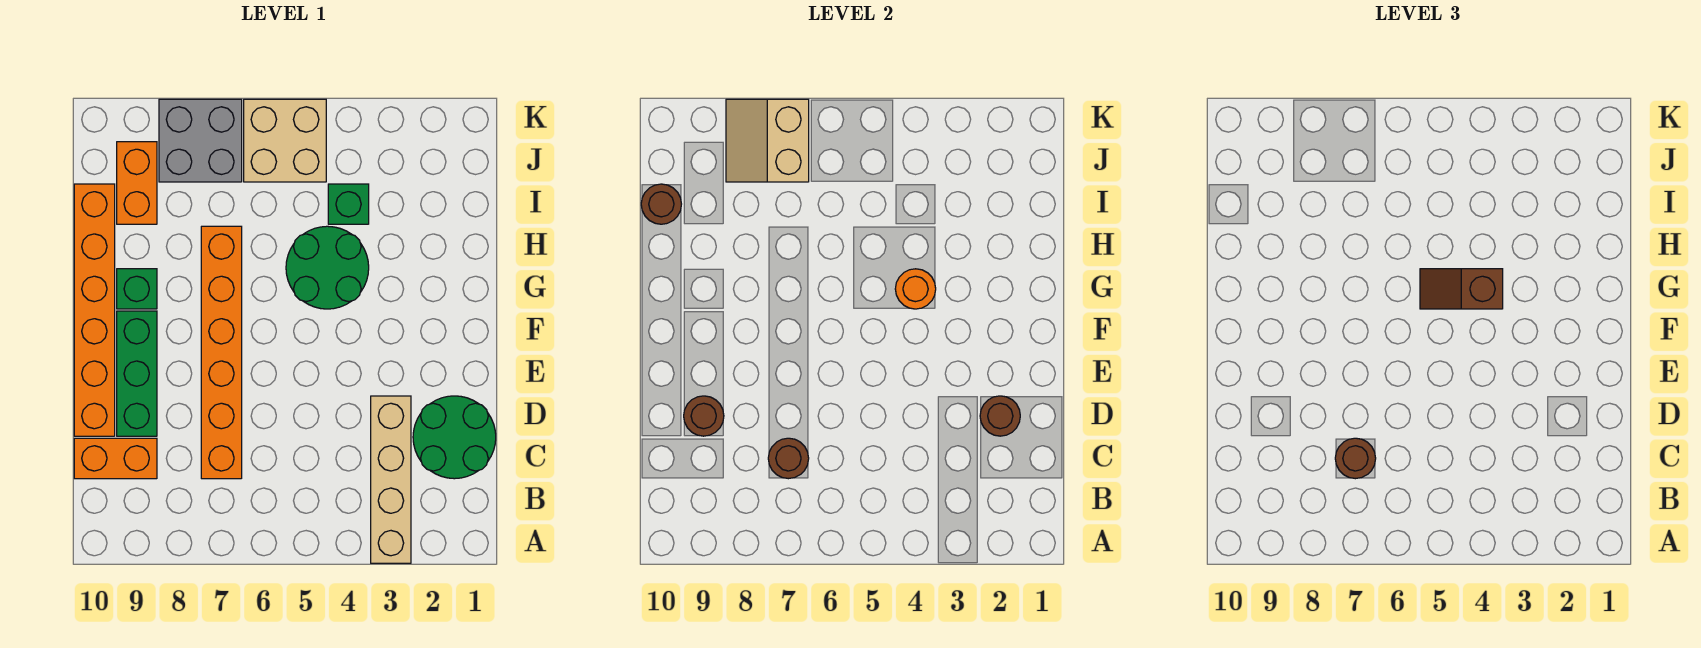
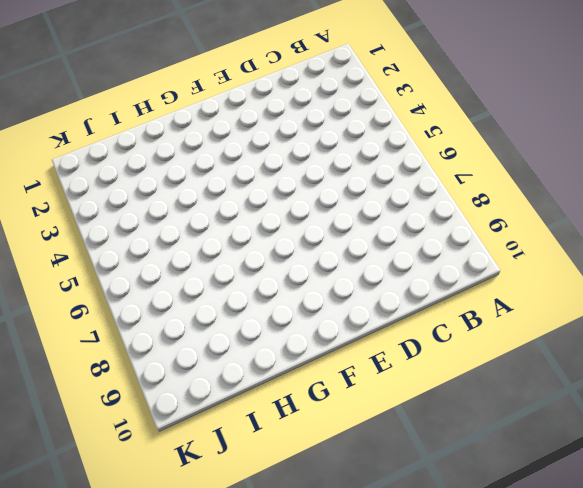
none -> tan 1x4 brick [371,396,411,563]
none -> green 2x2 round brick [413,396,496,479]
none -> orange 1x6 brick [201,226,242,479]

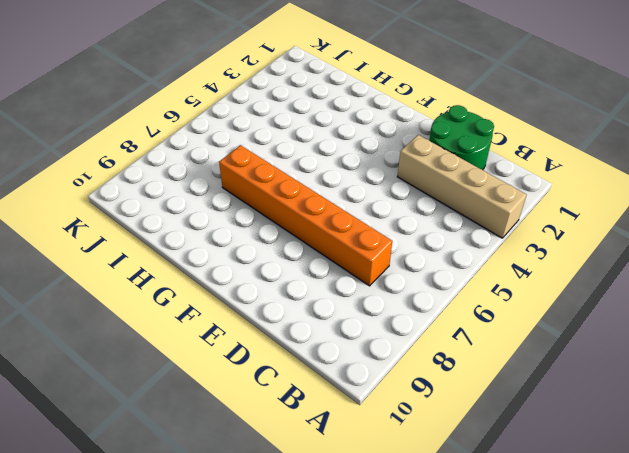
none -> orange 1x2 brick [74,438,157,479]
none -> green 1x3 brick [117,311,157,436]
none -> orange 1x6 brick [74,184,115,436]

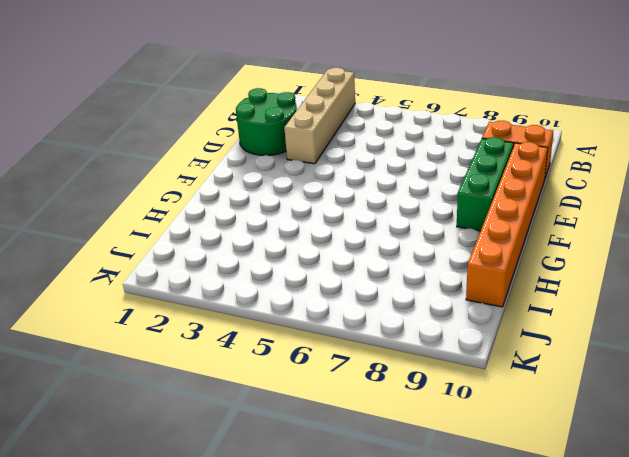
none -> orange 1x6 brick [201,226,242,479]
none -> green 2x2 round brick [286,226,369,309]
none -> green 1x1 brick [117,269,157,309]

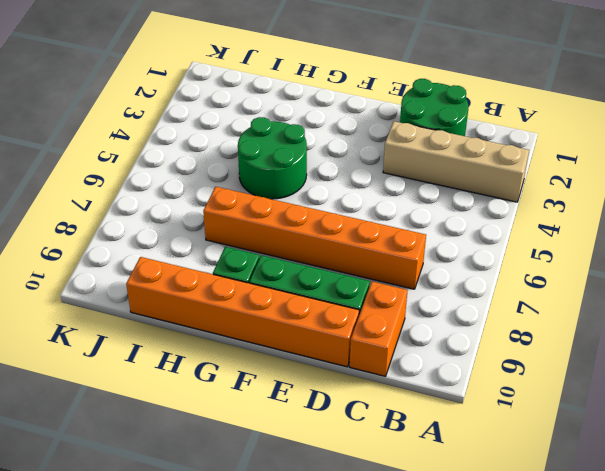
none -> green 1x1 brick [328,184,369,224]
none -> orange 1x2 brick [117,142,157,224]
none -> tan 2x2 brick [244,99,326,182]

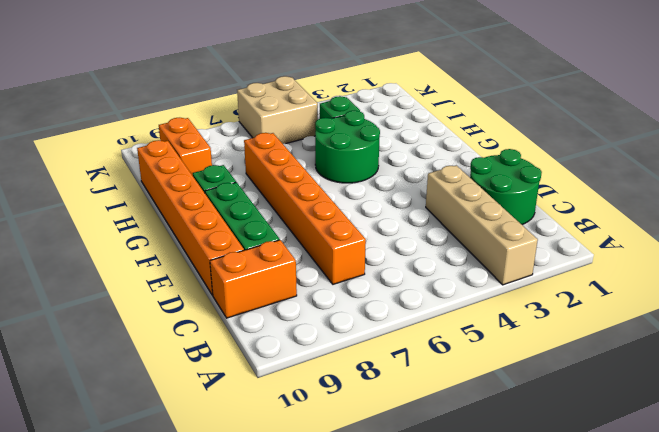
none -> grey 2x2 brick [159,99,242,182]
none -> brown 1x1 round brick [768,438,809,479]
none -> brown 1x1 round brick [980,396,1020,436]

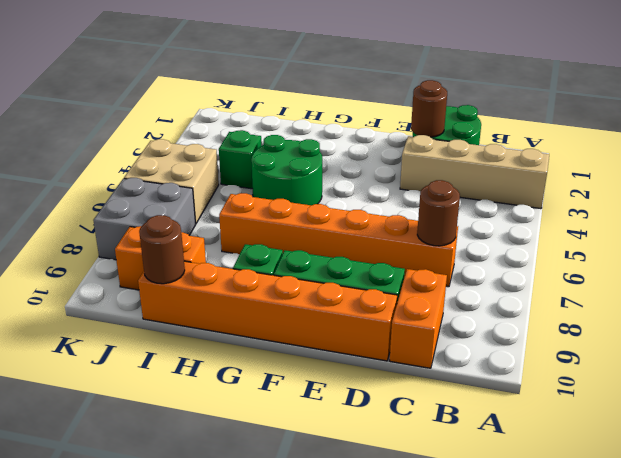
none -> brown 1x1 round brick [684,396,724,436]
none -> orange 1x1 round brick [895,269,936,309]
none -> tan 2x2 slope [726,99,809,182]

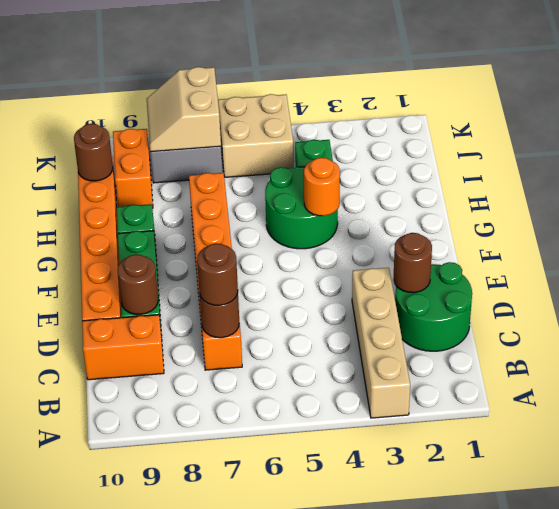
none -> brown 1x2 slope [1420,269,1503,309]

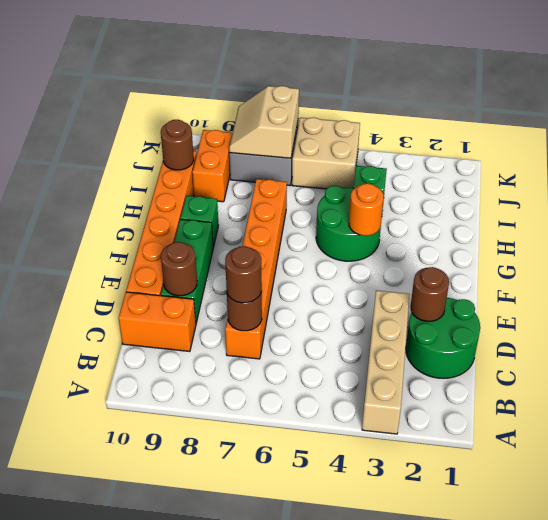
none -> brown 1x2 slope [1420,269,1503,309]

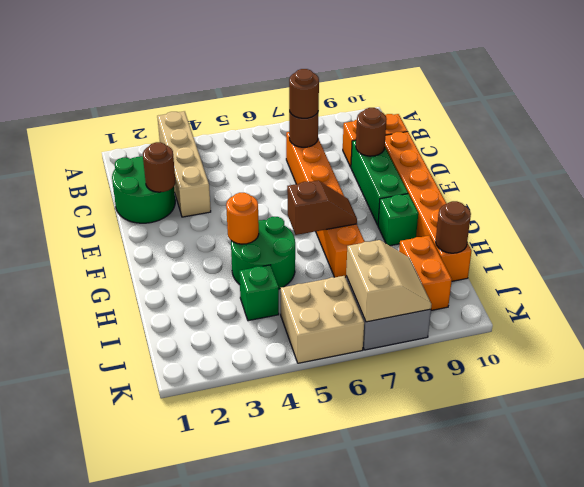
brown 1x2 slope [287,181,357,235] -> brown 1x2 slope moved to [1420,269,1503,309]

